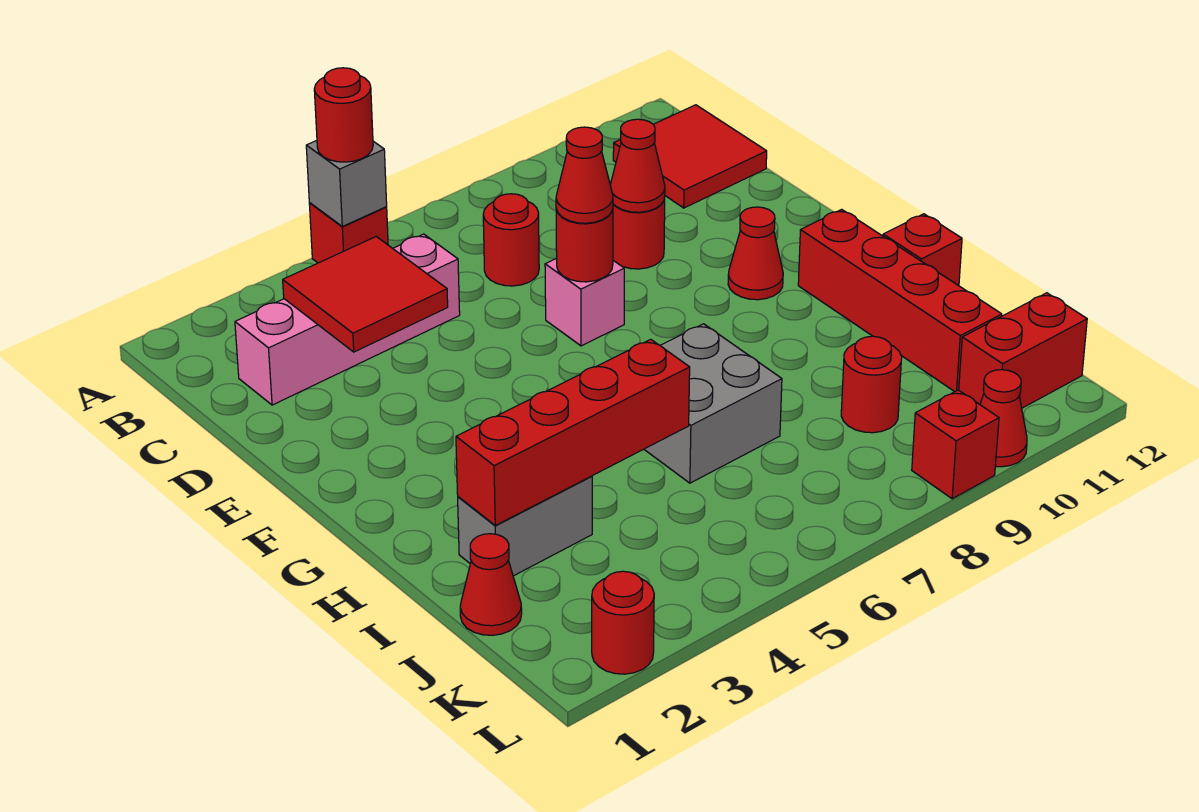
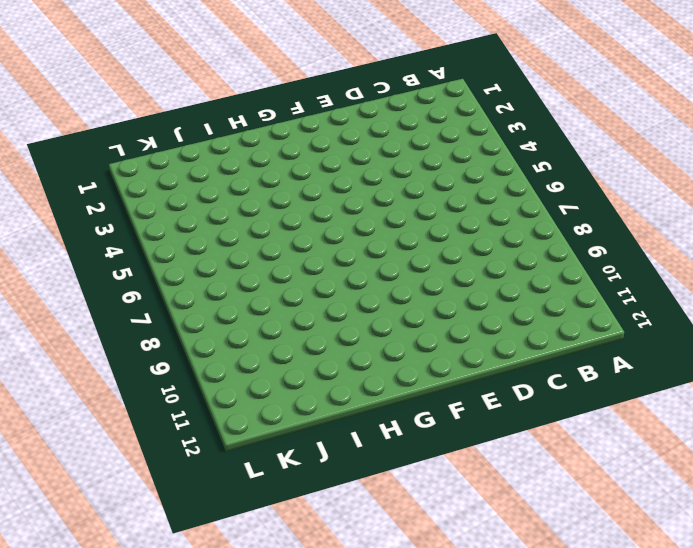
none -> red 1x1 brick [309,203,388,263]
none -> red 2x2 tile [613,105,767,208]
none -> pink 1x4 brick [235,234,460,405]

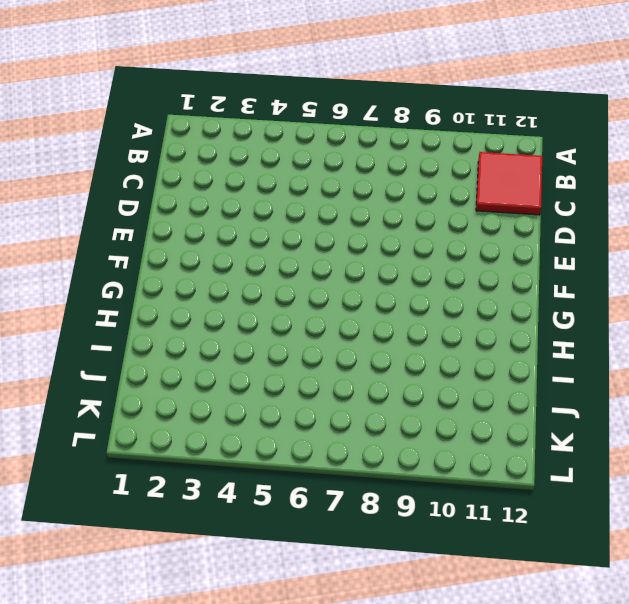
none -> red 1x1 brick [309,203,388,263]
none -> pink 1x4 brick [235,234,460,405]
none -> red 1x1 round brick [483,194,539,286]

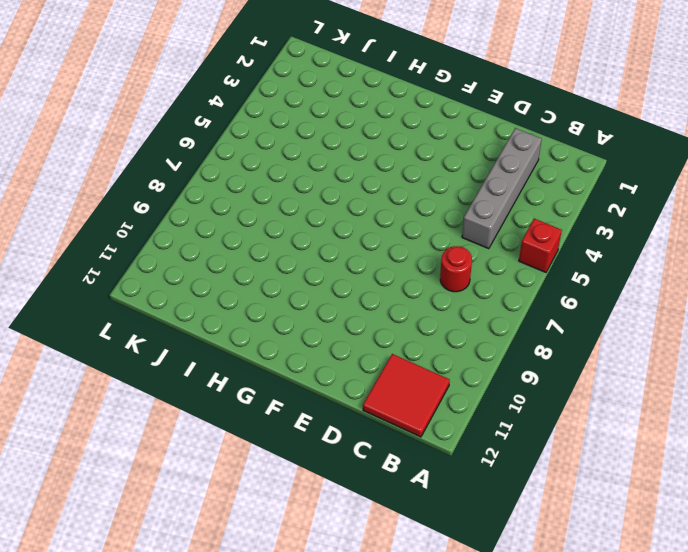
grey 1x4 brick [462,128,542,249] -> pink 1x4 brick [235,234,460,405]
none -> red 1x1 round brick [613,199,665,269]
none -> pink 1x1 brick [545,258,624,346]
none -> red 1x1 cone [728,207,783,300]

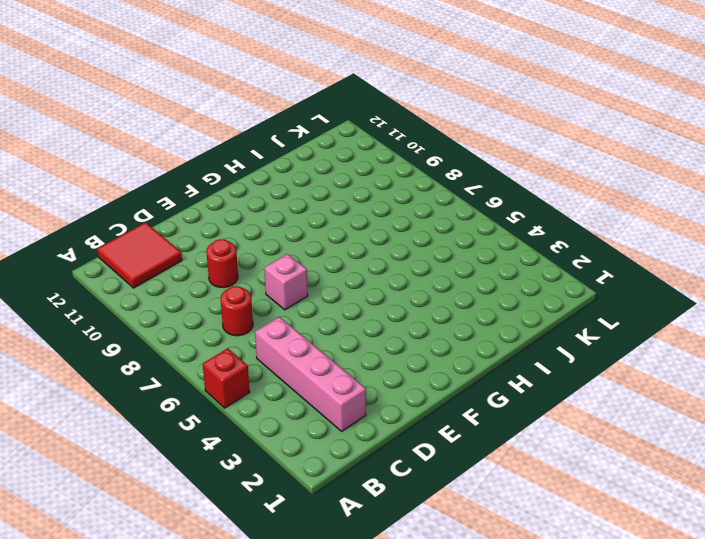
none -> red 1x1 cone [728,207,783,300]
none -> red 1x4 brick [798,209,1002,392]
none -> grey 2x2 brick [644,324,782,483]

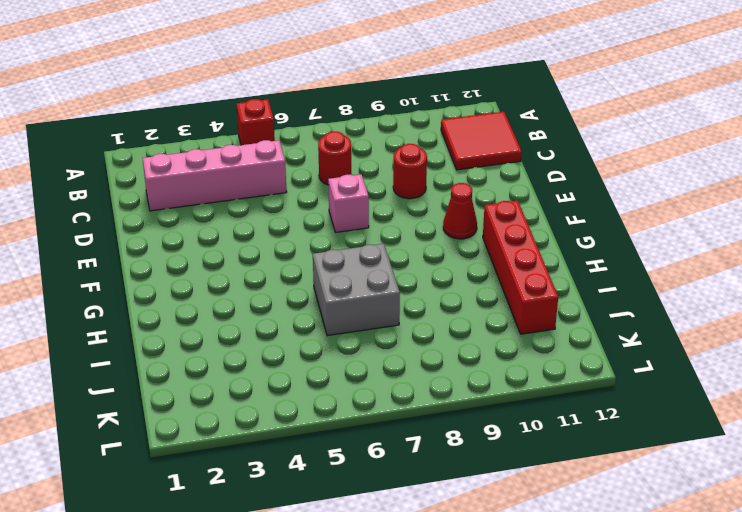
none -> red 1x1 brick [883,214,962,286]
none -> grey 1x2 brick [458,476,592,576]
none -> red 1x1 cone [460,534,522,635]

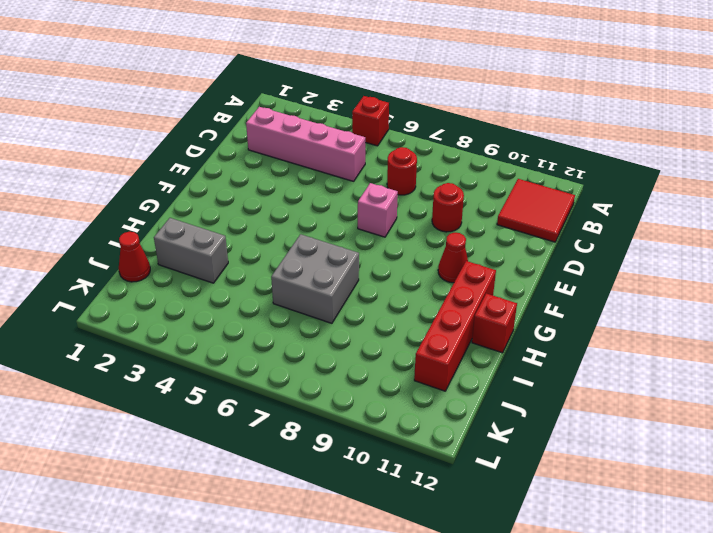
none -> red 1x1 round brick [841,336,902,433]
none -> red 1x2 brick [959,293,1087,408]
none -> red 1x1 round brick [592,571,654,674]

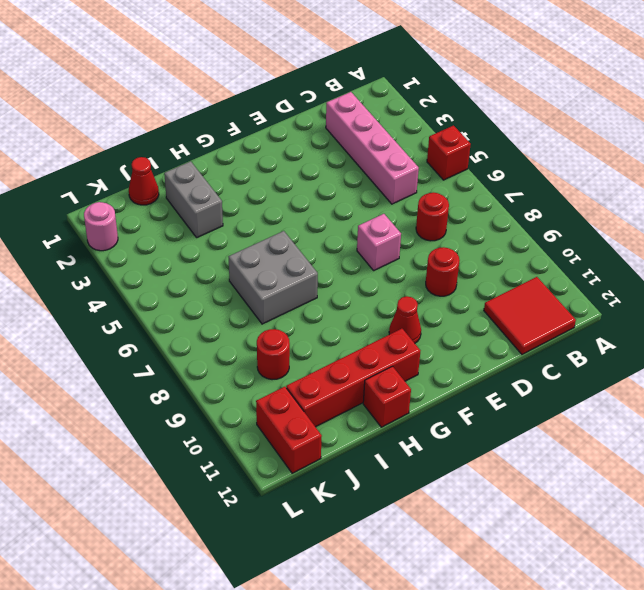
pink 1x1 round brick [84,202,118,251] -> red 1x1 round brick [592,571,654,674]
none -> red 1x1 brick [912,390,999,499]
none -> red 1x1 cone [980,370,1027,467]
none -> grey 1x1 brick [306,141,387,226]

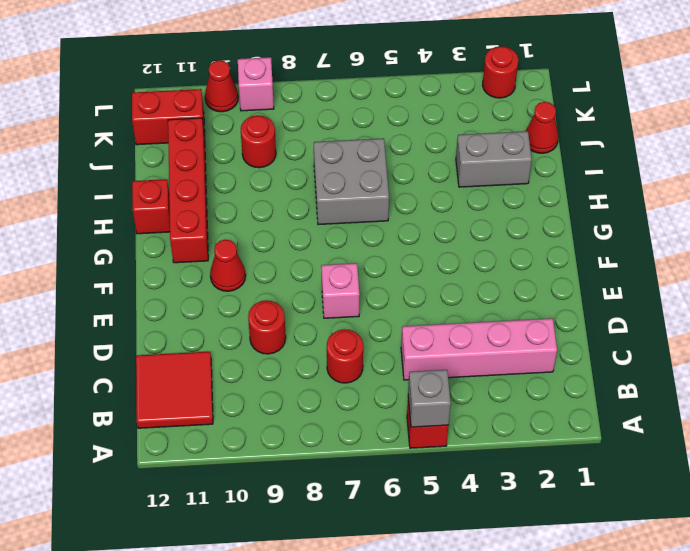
pink 1x1 brick [238,57,274,111] -> red 1x1 brick [912,390,999,499]
none -> red 2x2 tile [283,237,448,352]
none -> red 1x1 cone [610,119,665,212]
none -> red 1x1 round brick [556,209,613,282]

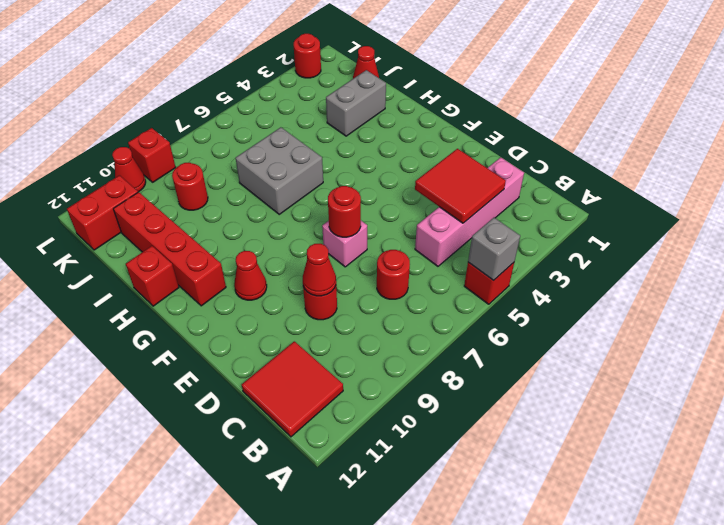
none -> red 1x4 brick [456,339,690,525]
none -> red 1x1 round brick [314,68,373,162]
none -> red 1x1 cone [556,127,613,223]

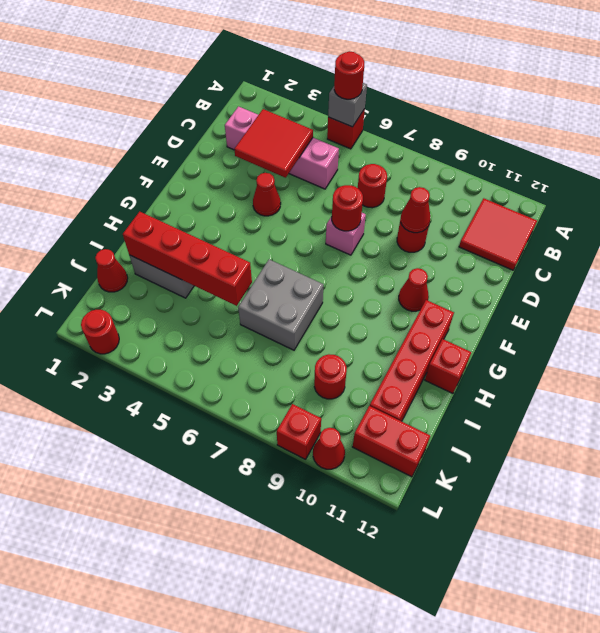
red 1x1 cone [253,173,281,216] -> red 1x1 cone moved to [556,127,613,223]

